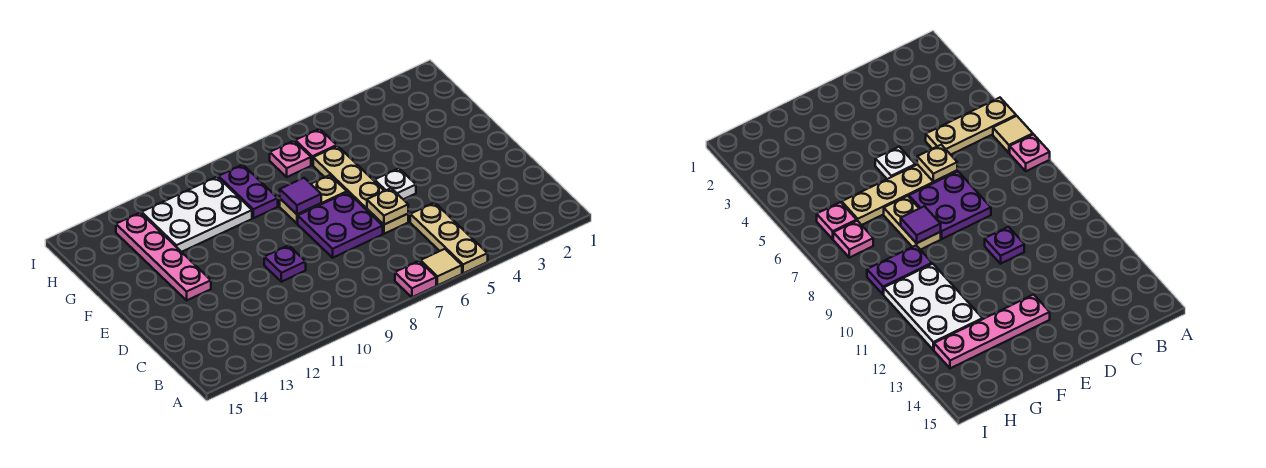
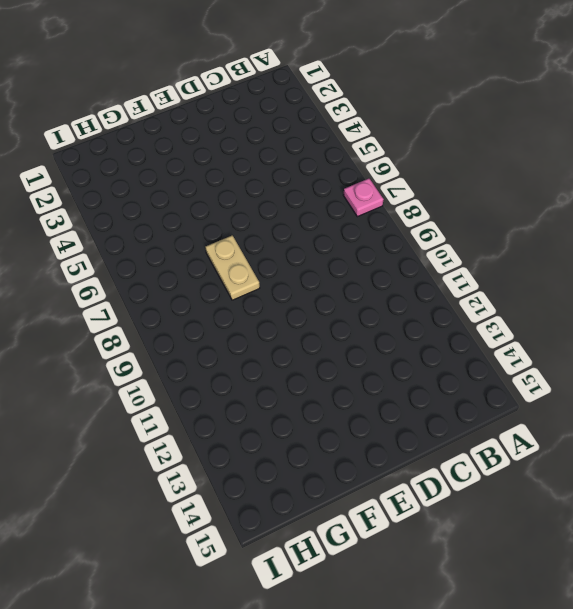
none -> tan 1x3 plate [410,203,488,273]
none -> tan 1x1 tile [420,249,462,285]
none -> tan 1x4 plate [313,146,408,234]

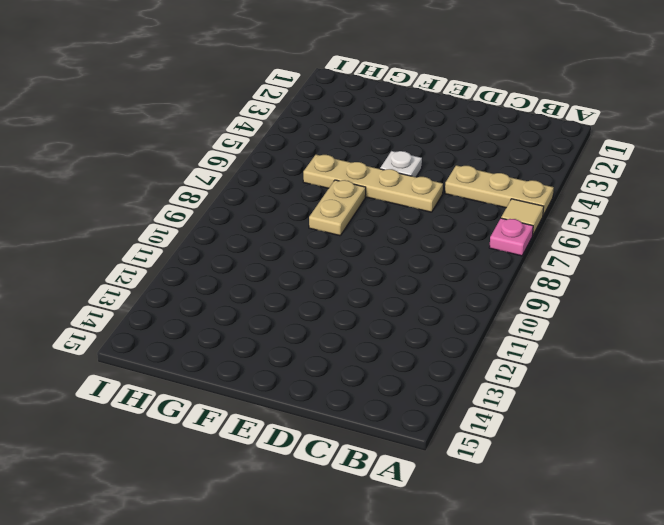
none -> purple 2x2 plate [298,192,383,258]
none -> purple 1x1 plate [264,245,306,282]
none -> pink 1x4 plate [116,213,211,300]

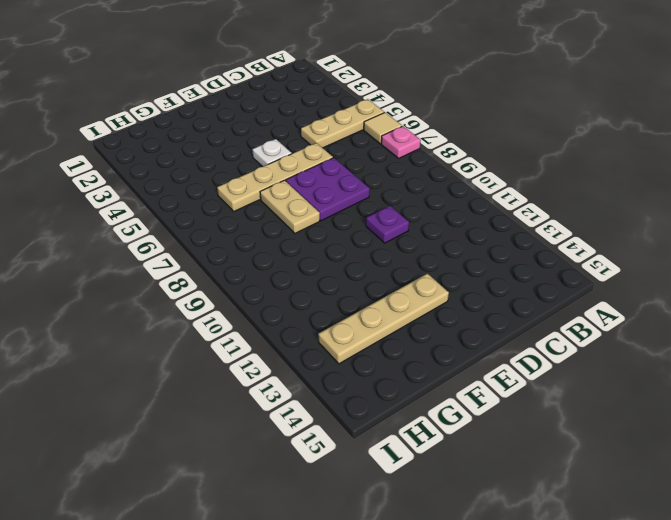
tan 1x4 plate [318,274,449,364] -> pink 1x4 plate [116,213,211,300]
none -> purple 1x2 plate [218,165,278,218]
none -> white 2x3 plate [142,177,252,252]
none -> pink 1x1 plate [295,129,337,165]

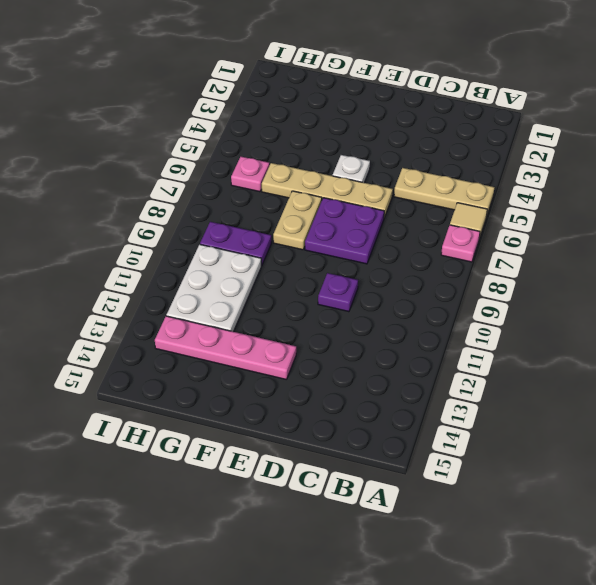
none -> pink 1x1 plate [270,141,311,177]
none -> tan 1x1 plate [367,188,408,225]
none -> purple 1x1 tile [280,178,321,214]

